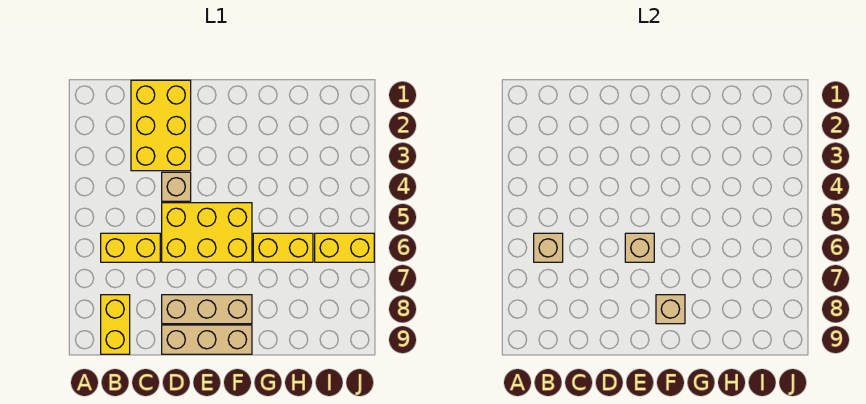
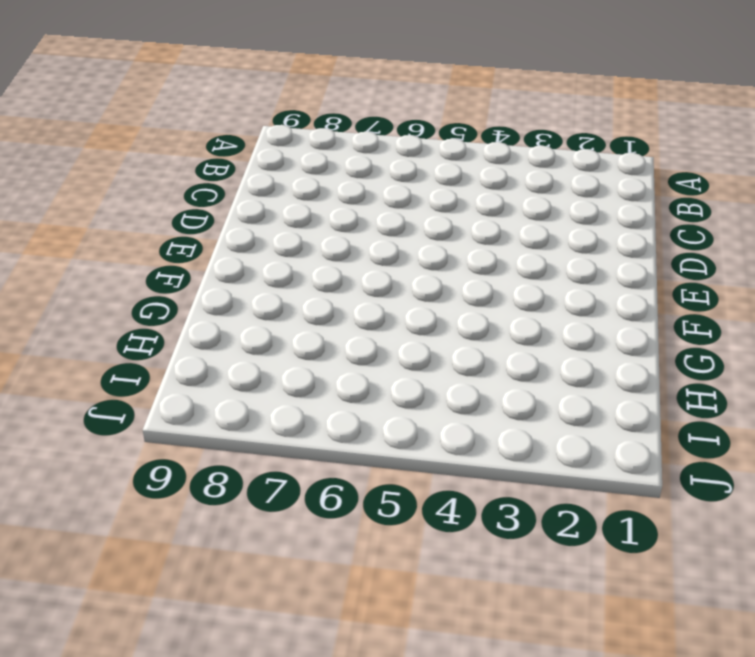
none -> yellow 1x2 brick [101,233,160,262]
none -> yellow 1x2 brick [101,295,130,354]
none -> yellow 2x3 brick [131,80,191,171]

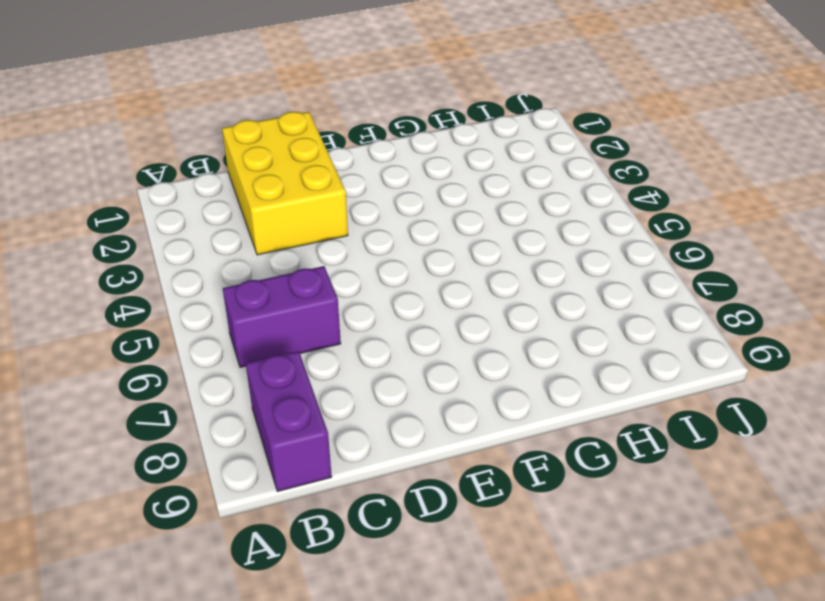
purple 1x2 brick [223,266,341,367] -> yellow 1x2 brick [101,233,160,262]
purple 1x2 brick [246,351,332,491] -> yellow 1x2 brick [101,295,130,354]
none -> tan 1x1 brick [162,172,191,201]
none -> yellow 2x3 brick [162,203,252,262]
none -> tan 1x3 brick [162,295,252,324]

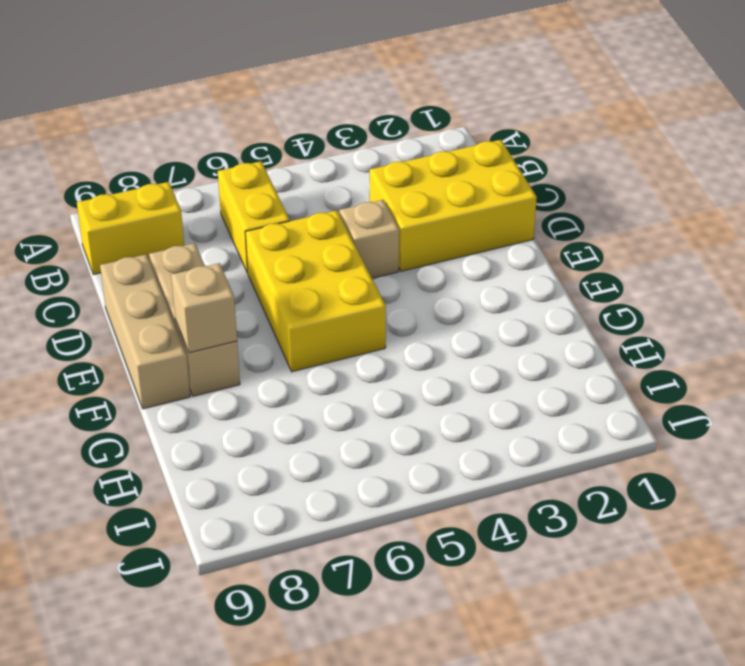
none -> yellow 1x2 brick [253,233,313,262]
none -> yellow 1x2 brick [315,233,374,262]
none -> tan 1x1 brick [534,233,563,262]

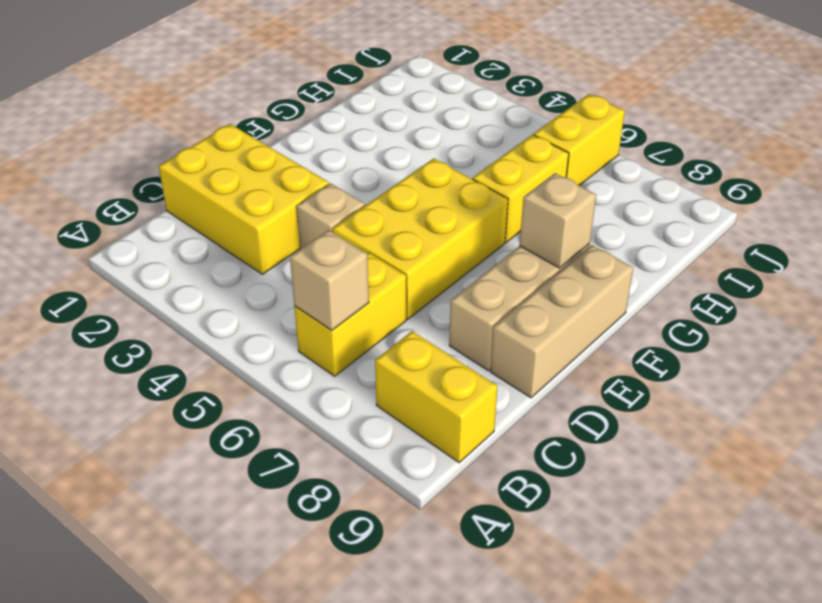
none -> tan 1x1 brick [625,233,654,262]

